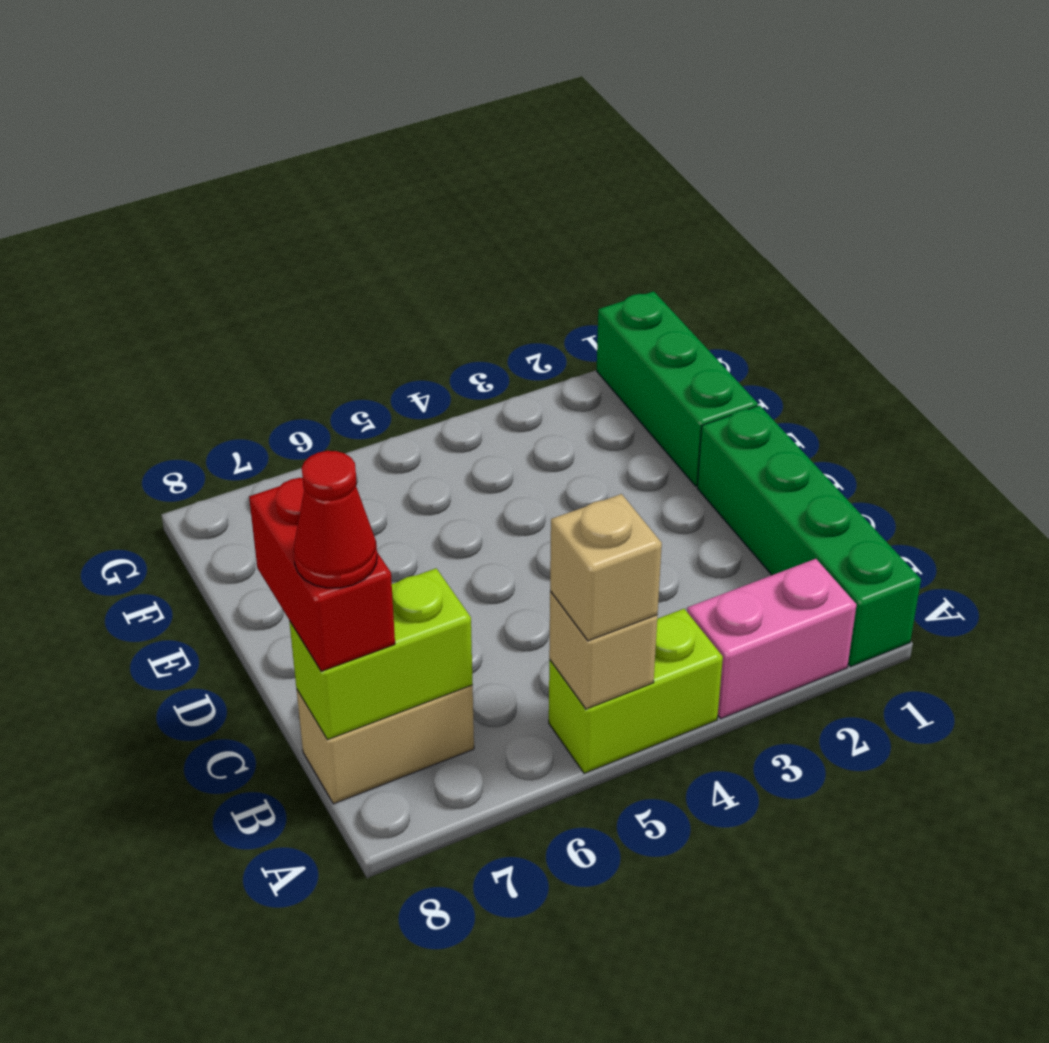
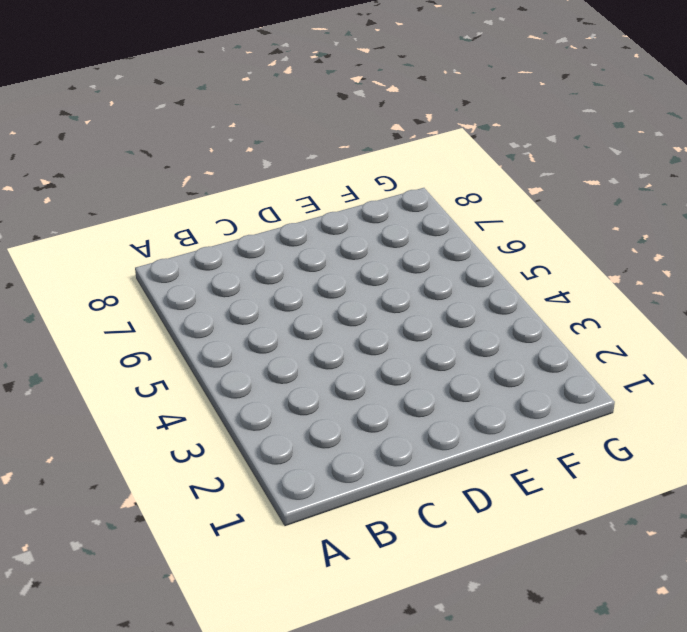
none -> green 1x4 brick [697,405,921,667]
none -> pink 1x2 brick [687,559,857,719]

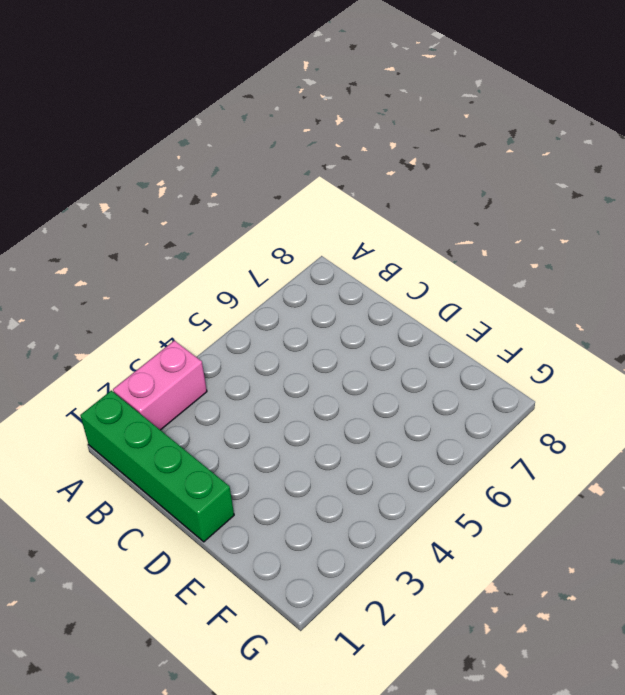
none -> lime 1x2 brick [549,609,723,773]
none -> tan 1x2 brick [296,685,474,804]

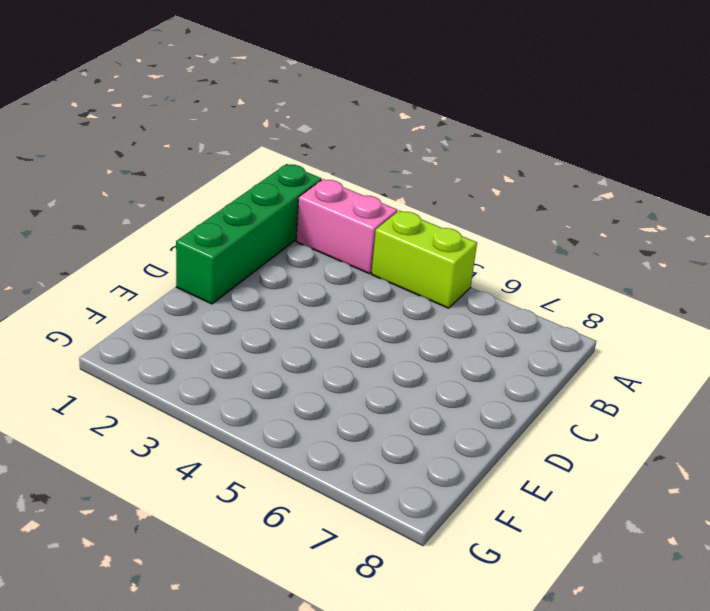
none -> tan 1x2 brick [296,685,474,804]
none -> green 1x3 brick [597,291,758,486]

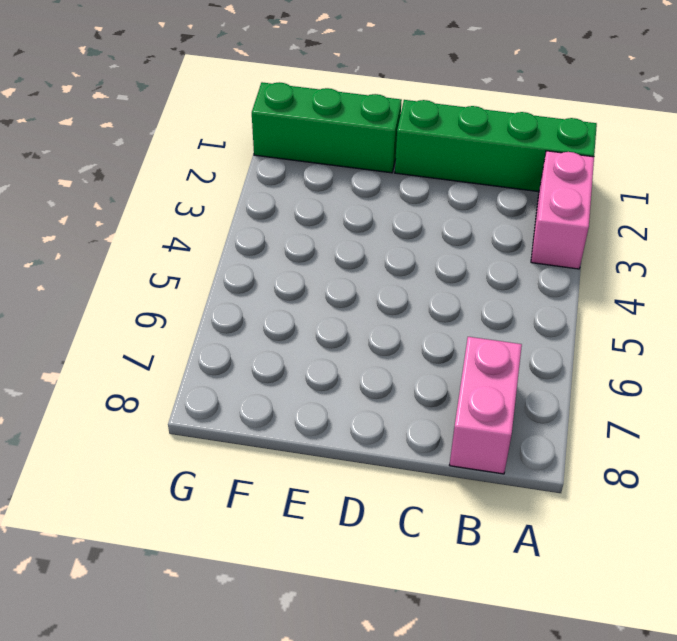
pink 1x2 brick [450,337,522,474] -> tan 1x2 brick [296,685,474,804]
none -> lime 1x2 brick [549,609,723,773]
none -> tan 1x1 brick [549,591,657,709]

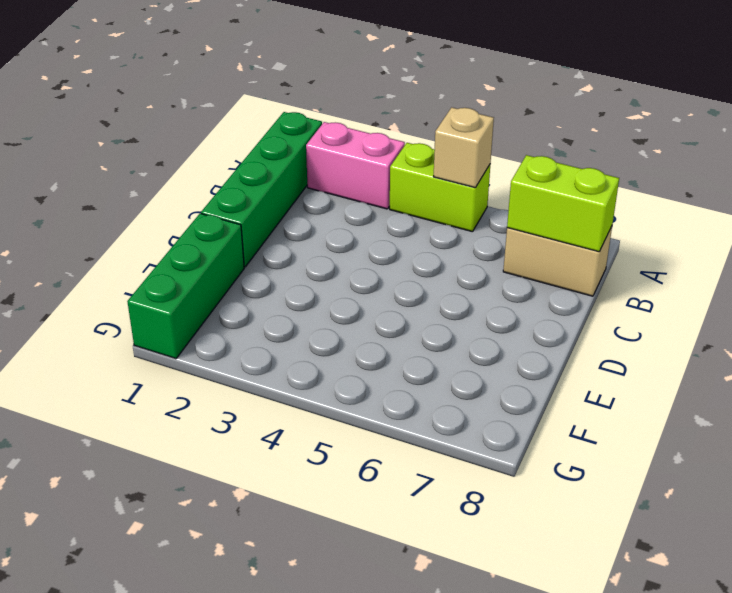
none -> tan 1x1 brick [550,494,662,641]
none -> red 1x2 brick [249,478,395,671]

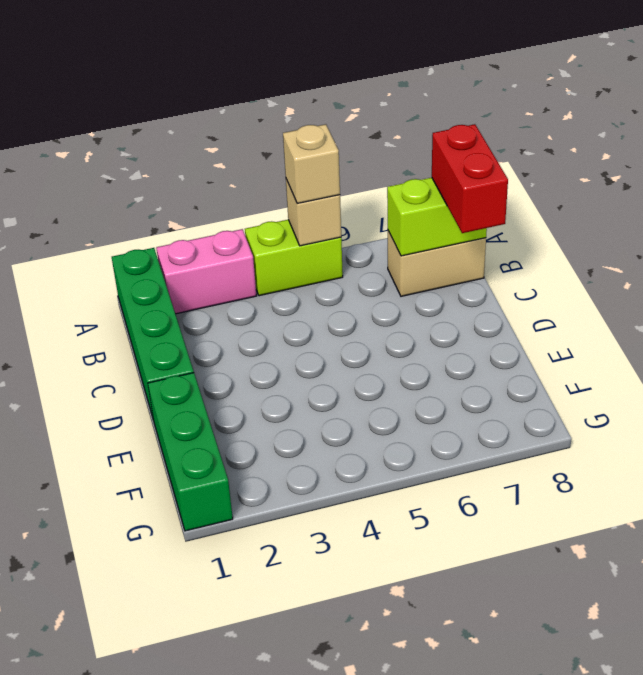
none -> red 1x1 cone [294,451,377,588]

